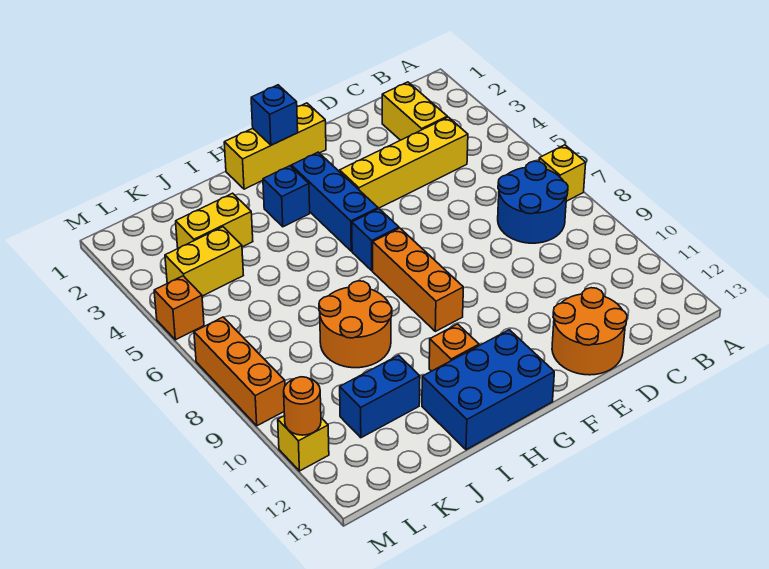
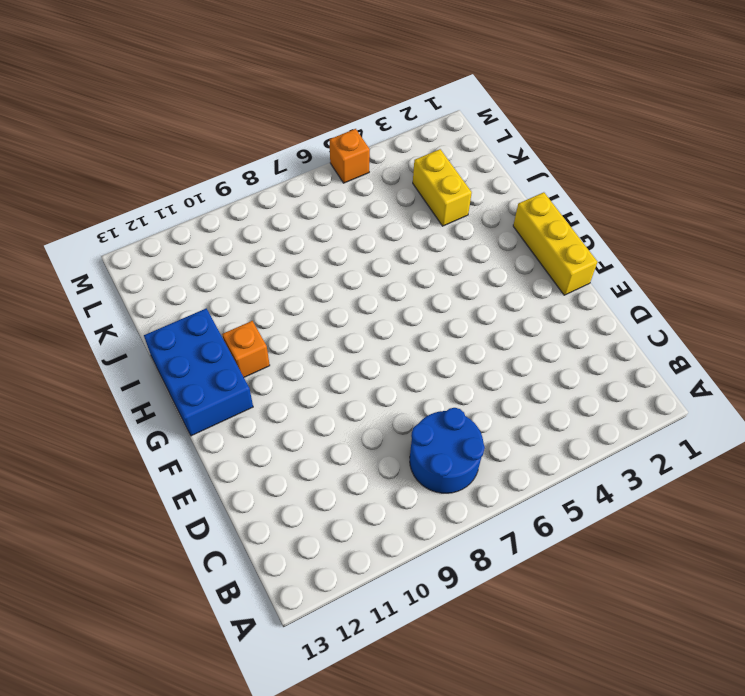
none -> yellow 1x1 brick [539,145,586,201]
none -> yellow 1x2 brick [382,82,447,140]
none -> yellow 1x4 brick [340,117,468,209]

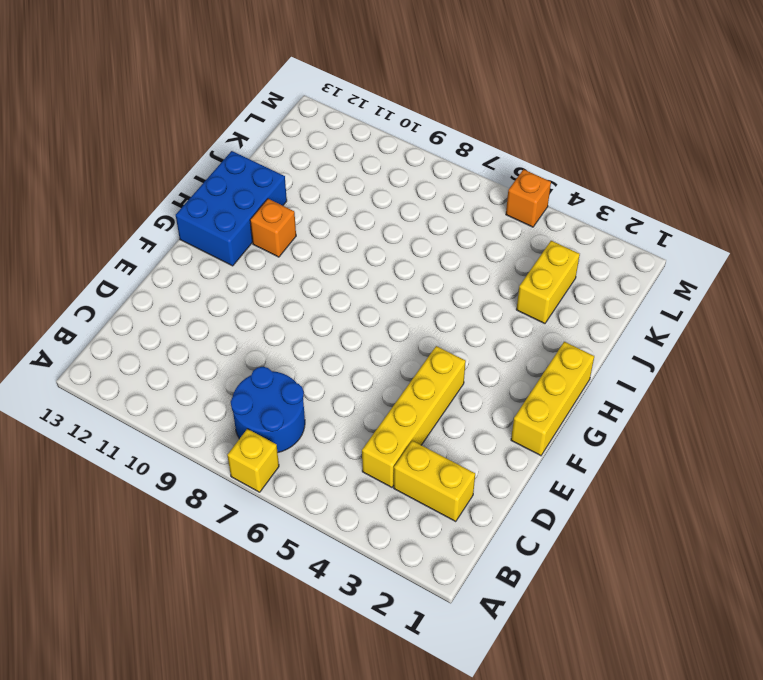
none -> orange 2x2 round brick [552,288,627,375]
none -> blue 1x3 brick [291,152,378,251]
none -> blue 1x1 brick [352,209,399,271]

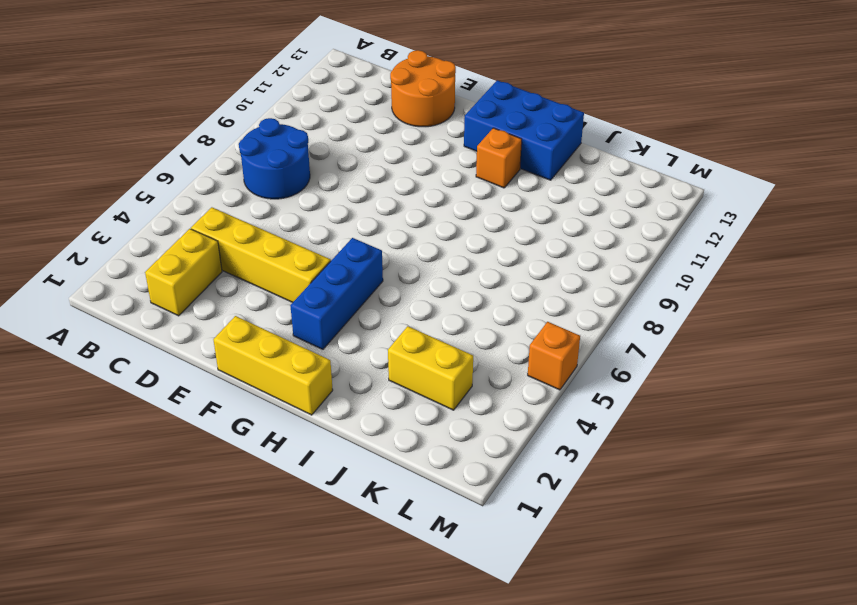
none -> yellow 1x1 brick [539,145,586,201]
none -> blue 1x1 brick [352,209,399,271]
none -> orange 1x3 brick [373,228,463,331]

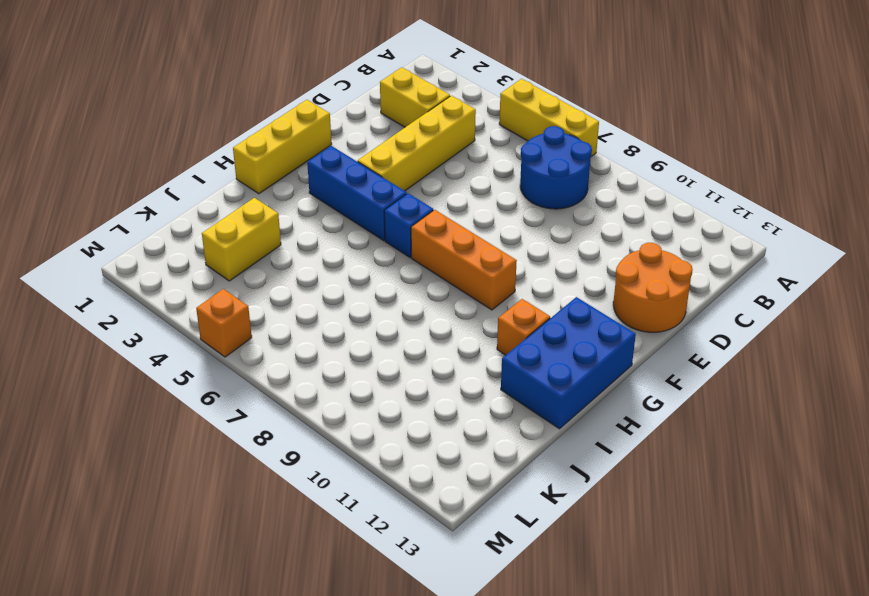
yellow 1x3 brick [499,79,599,157] -> yellow 1x1 brick [539,145,586,201]
none -> blue 1x1 brick [263,166,310,227]
none -> orange 2x2 round brick [319,281,392,368]
none -> blue 1x2 brick [340,355,420,438]

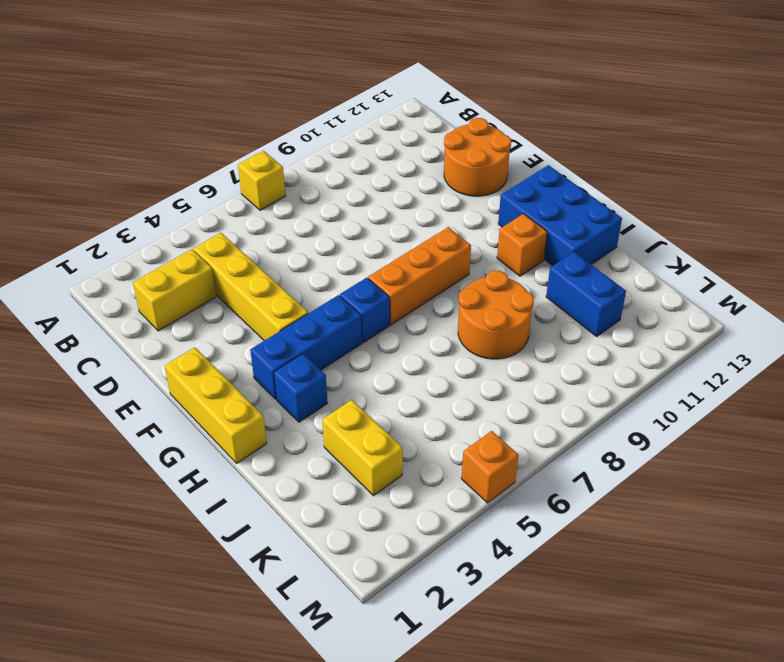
none -> blue 2x2 round brick [498,161,568,243]
none -> yellow 1x2 brick [165,227,243,296]
none -> orange 1x3 brick [194,317,285,426]

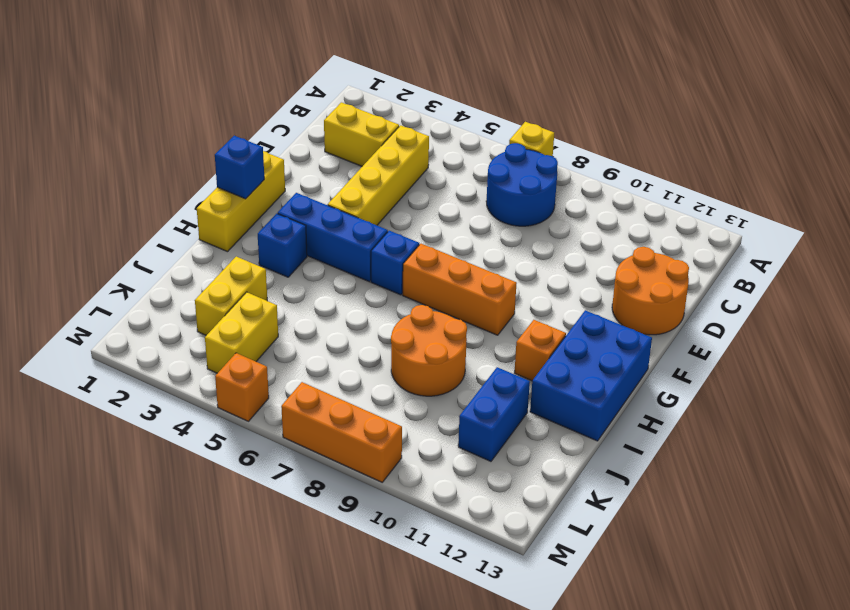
none -> yellow 1x1 brick [278,416,329,471]
none -> orange 1x1 round brick [284,377,321,435]

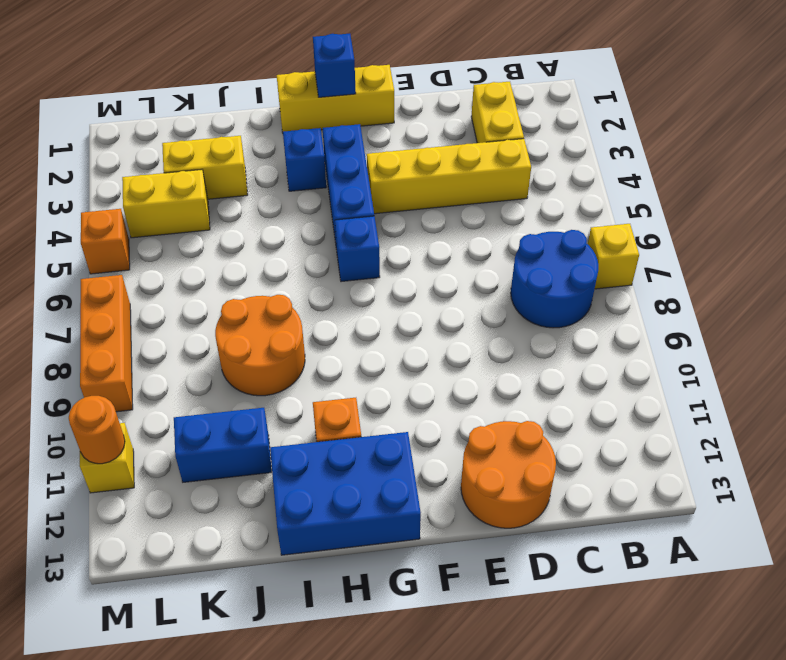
none -> orange 1x3 brick [373,228,463,331]

